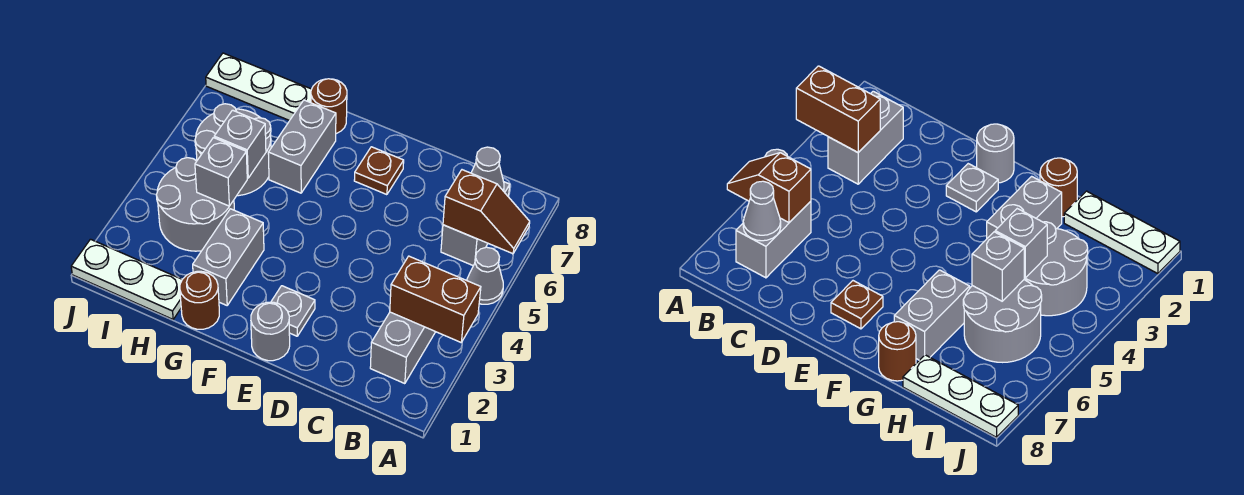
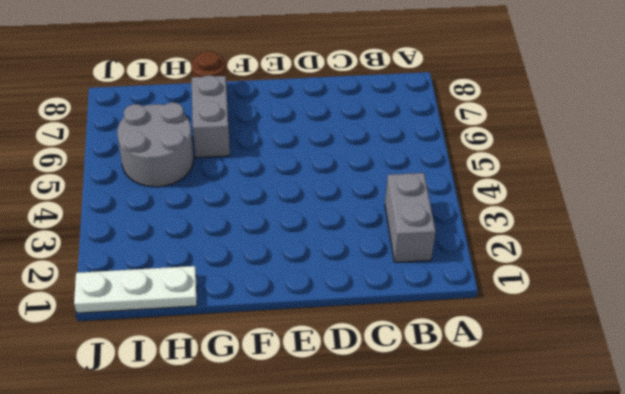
none -> grey 1x1 cone [467,247,503,304]
none -> grey 1x2 brick [441,182,510,266]
none -> grey 1x1 round brick [251,302,290,361]

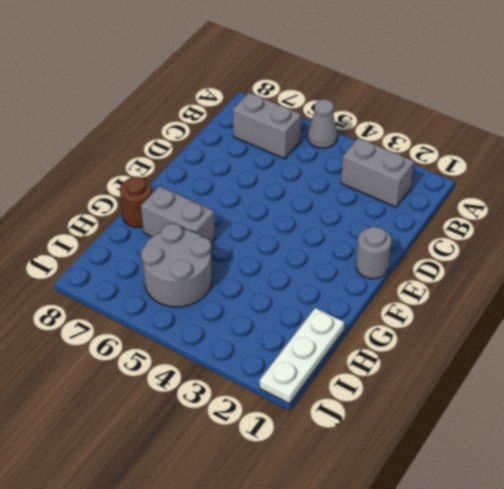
none -> grey 1x1 plate [271,286,315,336]
none -> brown 1x1 plate [354,147,404,195]
none -> brown 1x1 round brick [180,271,219,329]

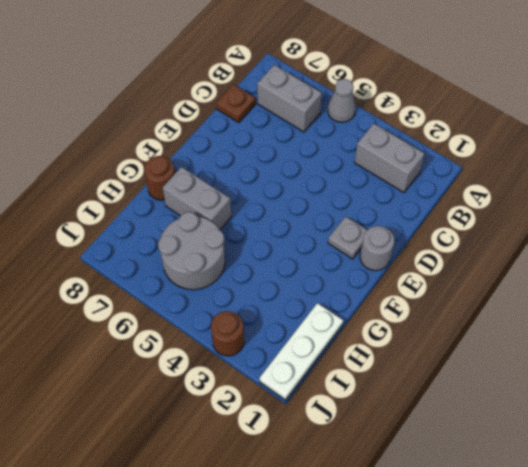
brown 1x1 plate [216,84,256,123] -> brown 1x1 plate moved to [354,147,404,195]
brown 1x1 round brick [211,311,244,356] -> brown 1x1 round brick moved to [180,271,219,329]
none -> grey 1x2 brick [193,209,264,305]
none -> grey 2x2 round brick [156,158,234,251]
none -> white 1x3 plate [206,53,312,121]

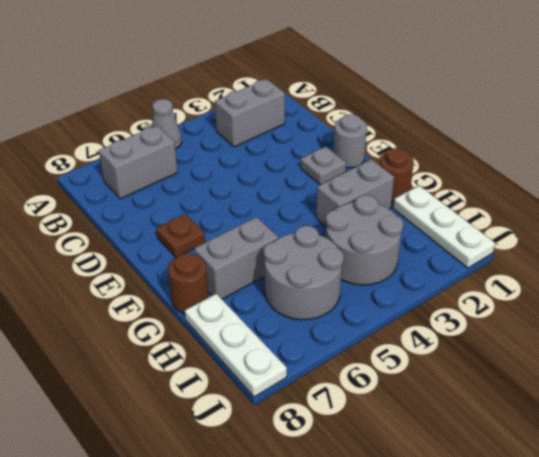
none -> brown 1x2 brick [390,256,481,342]
none -> brown 1x2 slope [443,170,530,254]
none -> grey 1x1 cone [471,147,504,191]

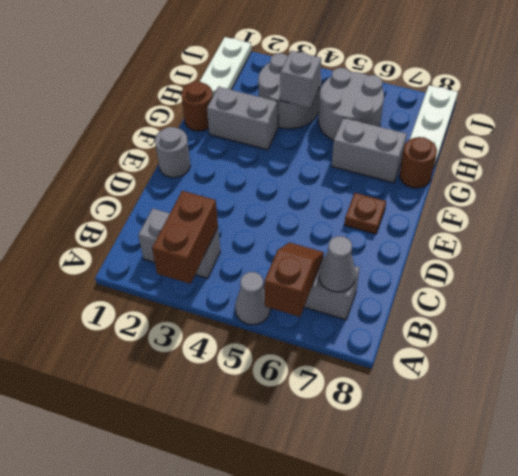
brown 1x2 slope [264,243,324,317] -> brown 1x2 slope turned to [443,170,530,254]
none -> grey 1x1 plate [271,286,315,336]
none -> grey 1x1 brick [214,110,266,178]

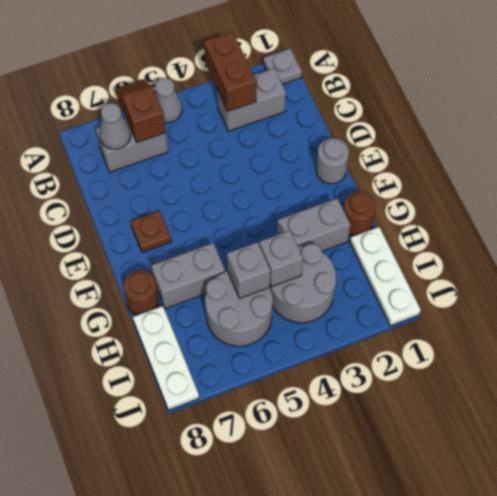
grey 1x1 plate [263,49,302,84] -> grey 1x1 plate moved to [271,286,315,336]

